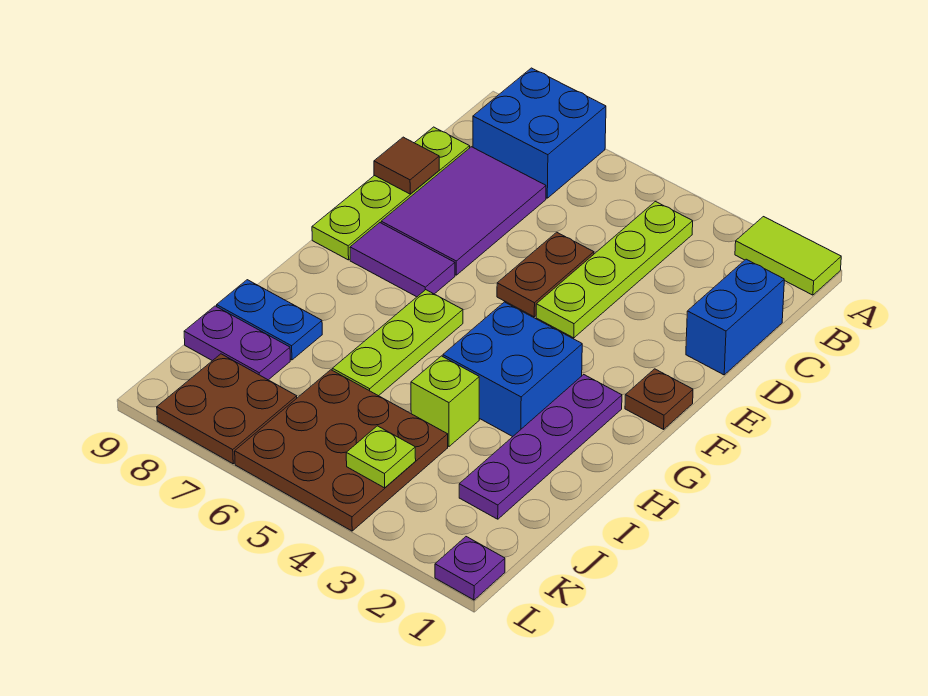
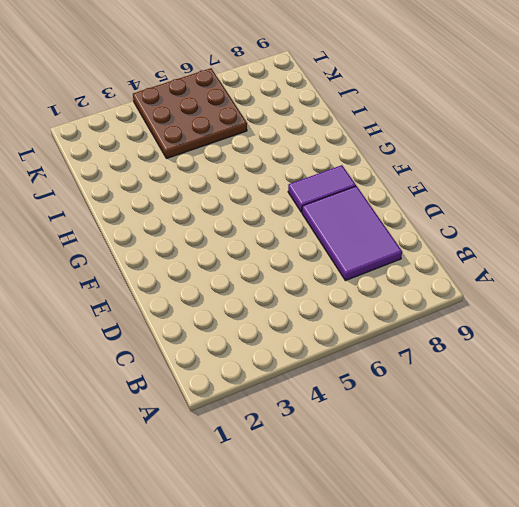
none -> lime 1x2 tile [735,217,841,295]
none -> blue 2x2 brick [473,68,606,198]
none -> lime 1x4 plate [536,202,693,338]

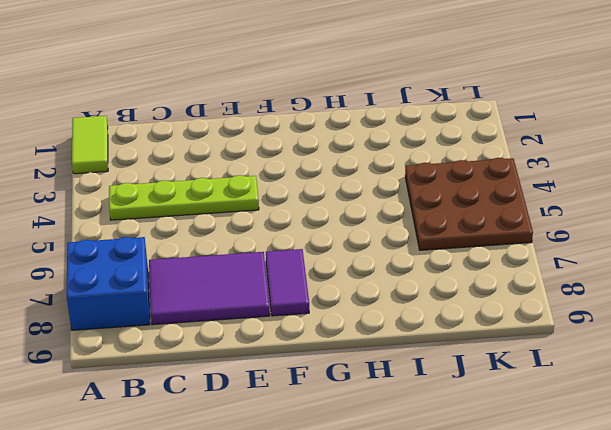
none -> blue 1x2 brick [686,259,784,375]
none -> lime 1x4 plate [312,127,470,260]
none -> brown 1x2 plate [497,232,594,317]

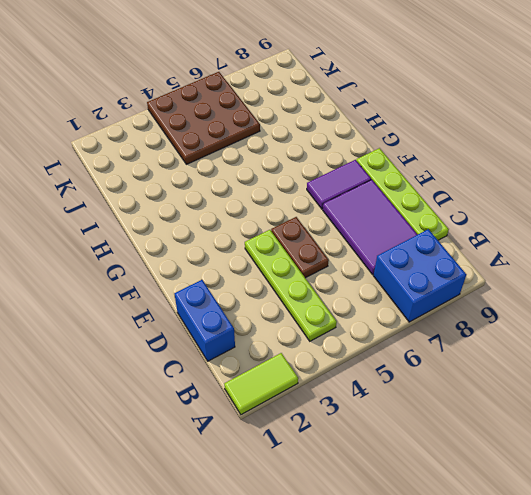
none -> brown 1x1 plate [625,369,693,429]
none -> purple 1x4 plate [459,375,622,519]
none -> blue 2x2 brick [443,302,582,437]

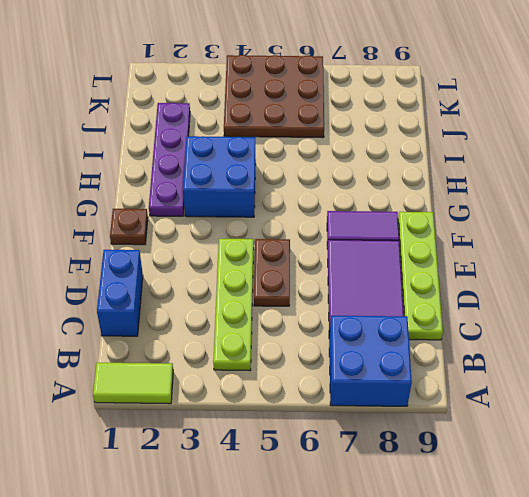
none -> lime 1x3 plate [332,290,463,396]
none -> lime 1x1 brick [411,356,479,446]
none -> blue 1x2 plate [217,280,322,360]

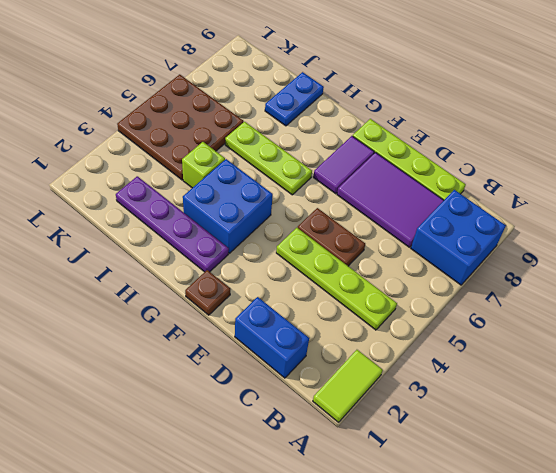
none -> purple 1x2 plate [184,306,290,380]
none -> brown 2x2 plate [157,354,297,464]
none -> purple 1x1 plate [435,537,505,600]

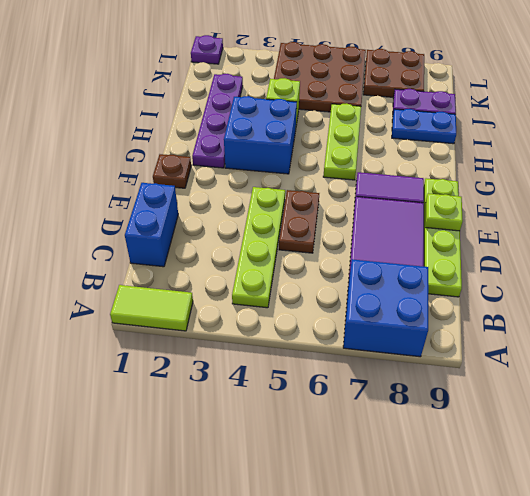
lime 1x1 plate [425,194,463,231] -> lime 1x1 plate moved to [346,426,416,488]
none -> brown 1x1 tile [374,137,439,194]

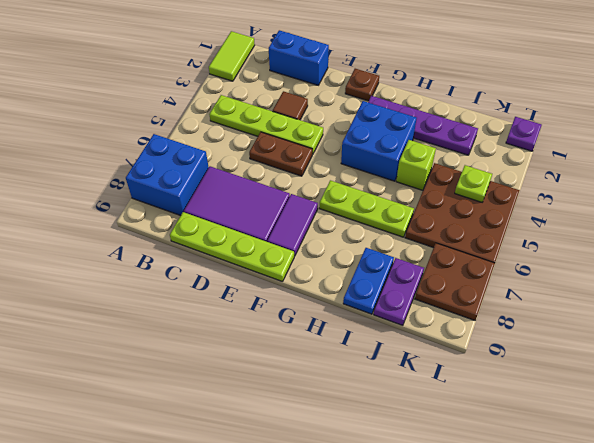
brown 1x1 tile [273,91,308,120] -> brown 1x1 tile moved to [374,137,439,194]

